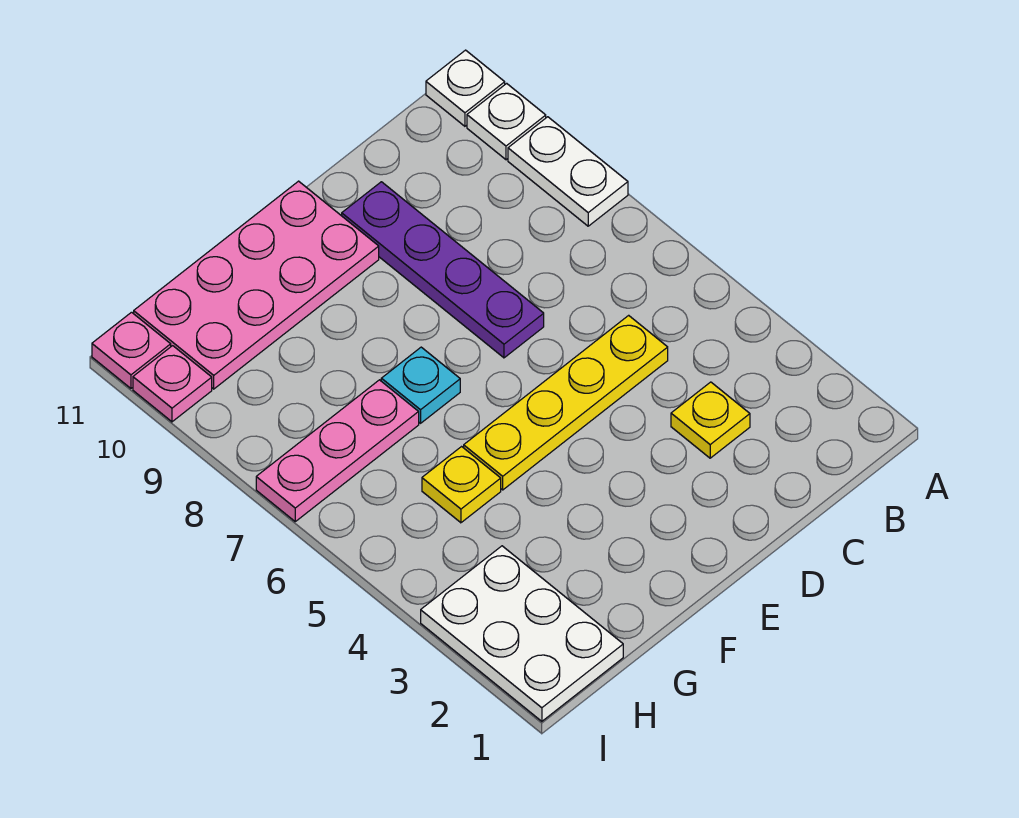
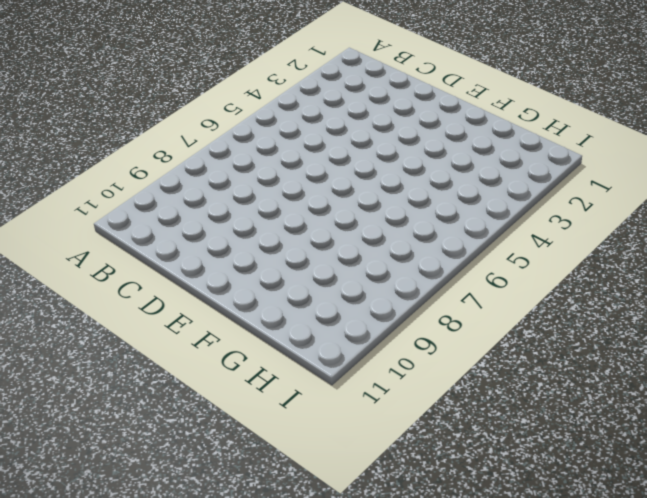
none -> white 1x2 plate [508,117,628,226]
none -> white 1x1 plate [467,83,546,160]
none -> white 1x1 plate [426,50,505,126]

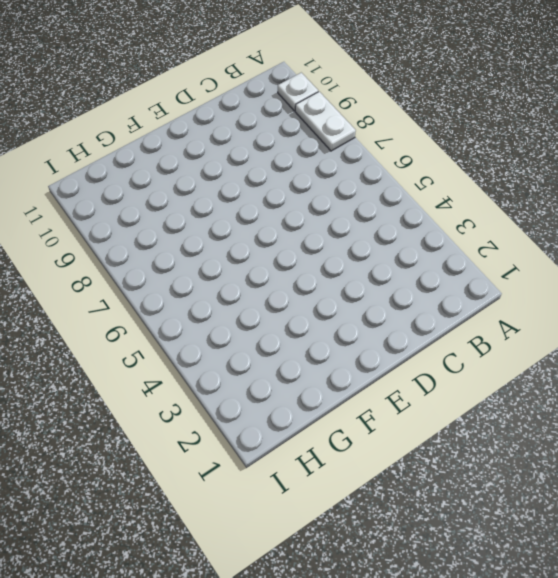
none -> white 1x1 plate [426,50,505,126]
none -> yellow 1x1 plate [671,382,750,458]
none -> yellow 1x4 plate [464,315,668,490]

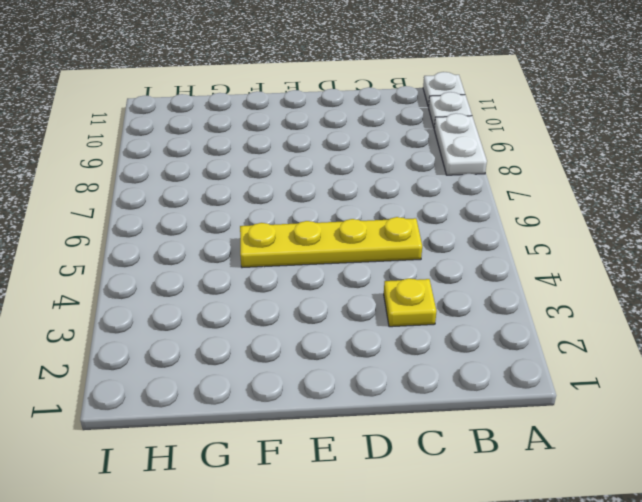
none -> purple 1x4 plate [342,182,544,358]
none -> pink 2x4 plate [134,181,379,389]
none -> cyan 1x1 plate [381,347,460,423]

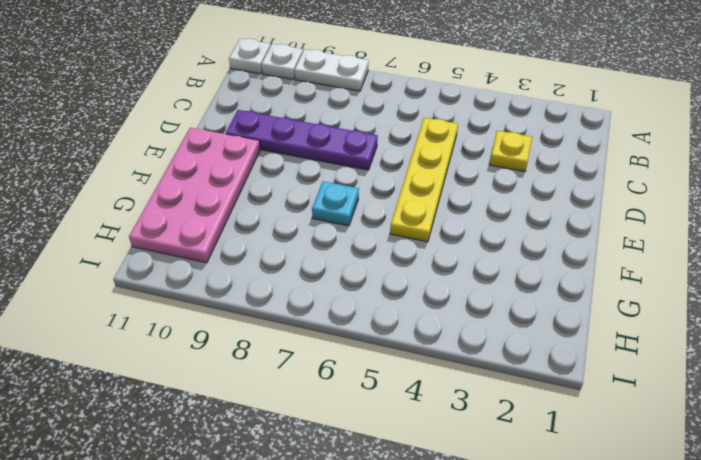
none -> yellow 1x1 plate [422,447,501,523]
none -> pink 1x3 plate [256,380,419,521]
none -> white 2x3 plate [421,546,623,721]

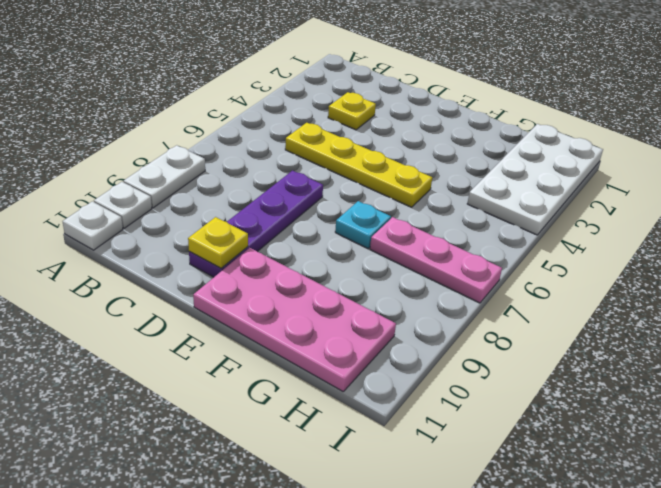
yellow 1x1 plate [188,217,248,268] -> yellow 1x1 plate moved to [422,447,501,523]
white 2x4 plate [467,124,603,235] -> white 2x3 plate [421,546,623,721]
none -> pink 1x1 plate [133,346,212,422]
none -> pink 1x1 plate [92,312,171,388]

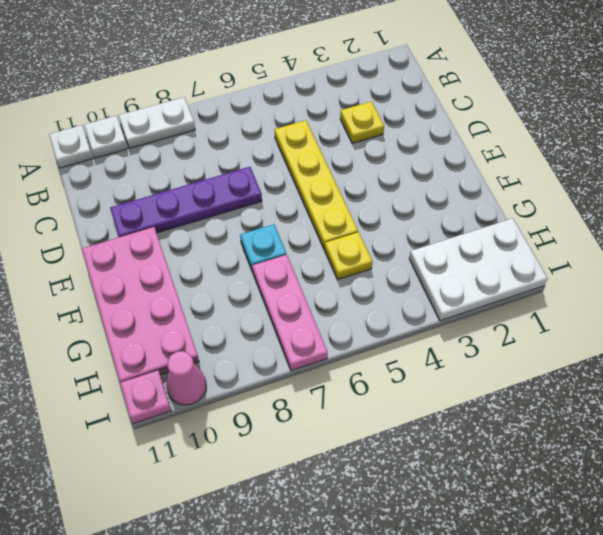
pink 1x1 cone [166,351,206,405] -> pink 1x1 plate [133,346,212,422]

